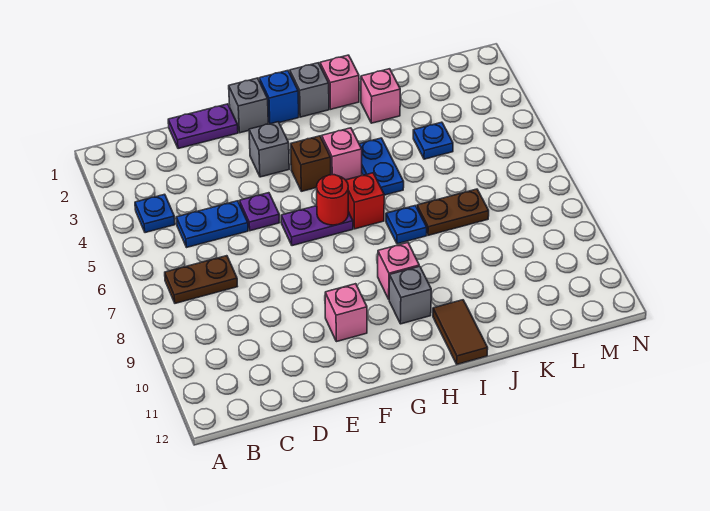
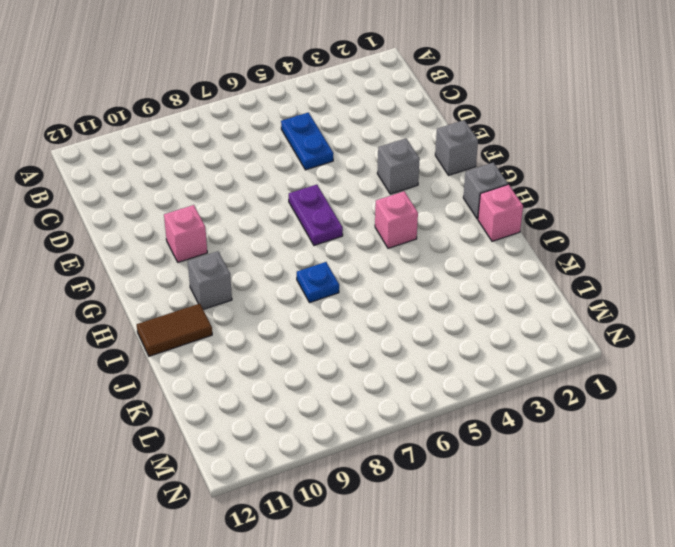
none -> blue 1x1 plate [135,194,175,233]
none -> brown 1x2 plate [165,256,237,303]
none -> purple 1x2 plate [168,104,238,149]

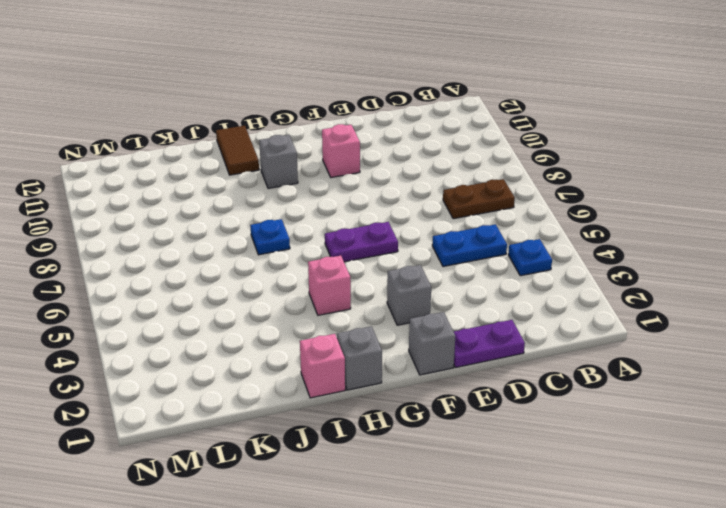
none -> purple 1x1 plate [239,193,280,231]
none -> blue 1x1 brick [259,71,299,124]
none -> brown 1x1 brick [291,136,331,191]

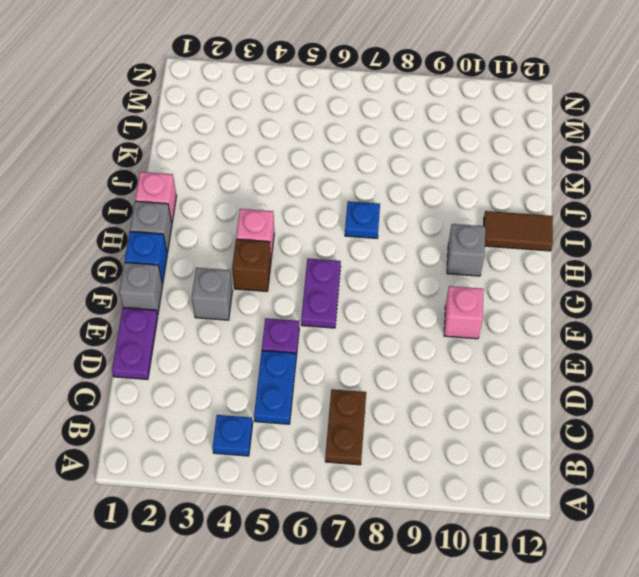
none -> red 1x1 brick [346,173,384,229]
none -> pink 1x1 brick [378,243,419,299]
none -> blue 1x2 plate [359,138,404,195]

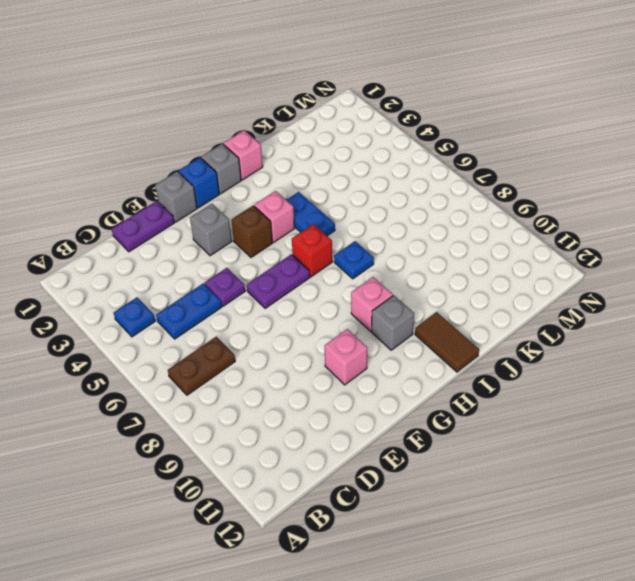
none -> pink 1x1 brick [361,69,400,123]
none -> brown 1x2 plate [417,189,489,235]
none -> blue 1x1 plate [413,122,453,159]

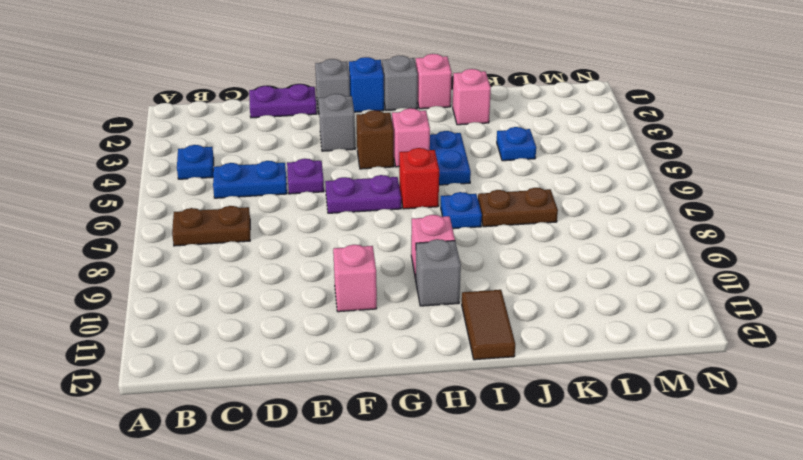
none -> red 1x1 round brick [317,175,348,225]

